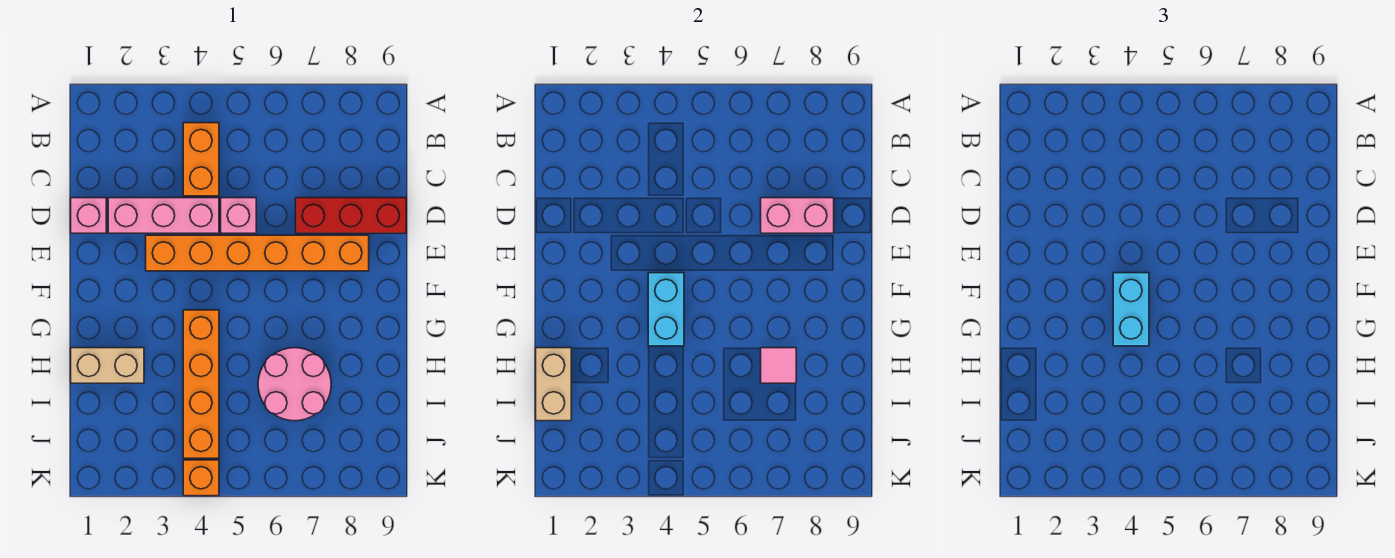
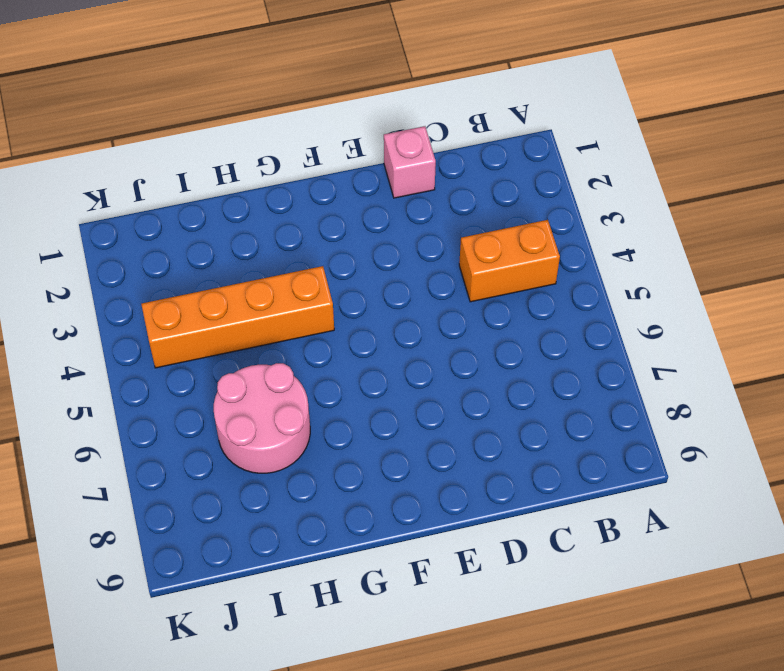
none -> pink 1x3 brick [108,198,219,233]
none -> pink 1x1 brick [221,198,256,233]
none -> red 1x3 brick [296,198,406,233]

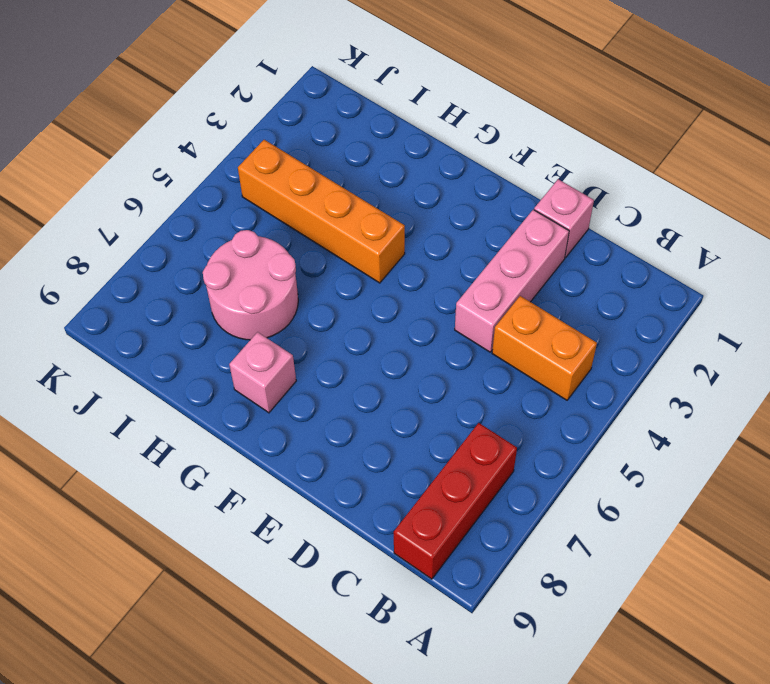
red 1x3 brick [394,423,517,579] -> red 1x3 brick moved to [296,198,406,233]
pink 1x1 brick [229,332,296,413] -> pink 1x1 brick moved to [221,198,256,233]
none -> orange 1x6 brick [146,235,369,271]
none -> tan 1x2 brick [71,348,144,383]
none -> orange 1x1 brick [183,460,219,496]

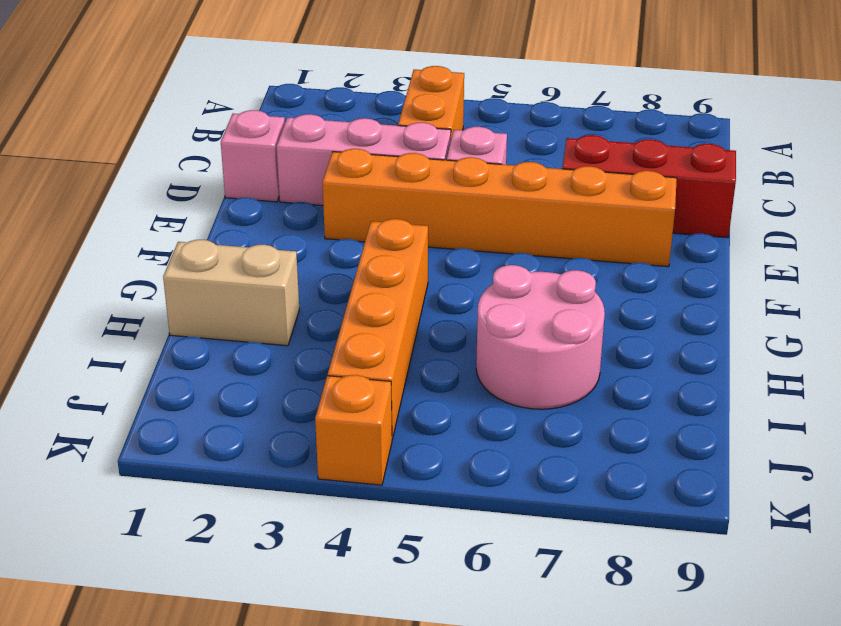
none -> pink 1x2 brick [761,198,834,233]
none -> cyan 1x2 brick [648,273,684,346]
none -> tan 1x2 brick [536,348,571,421]

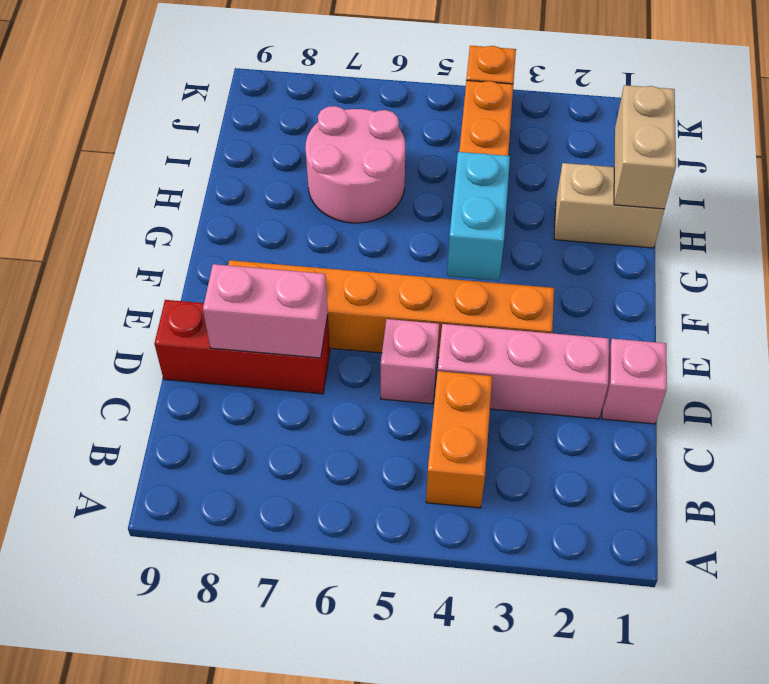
none -> pink 1x1 tile [761,348,796,383]
none -> cyan 1x2 brick [1113,273,1149,346]

